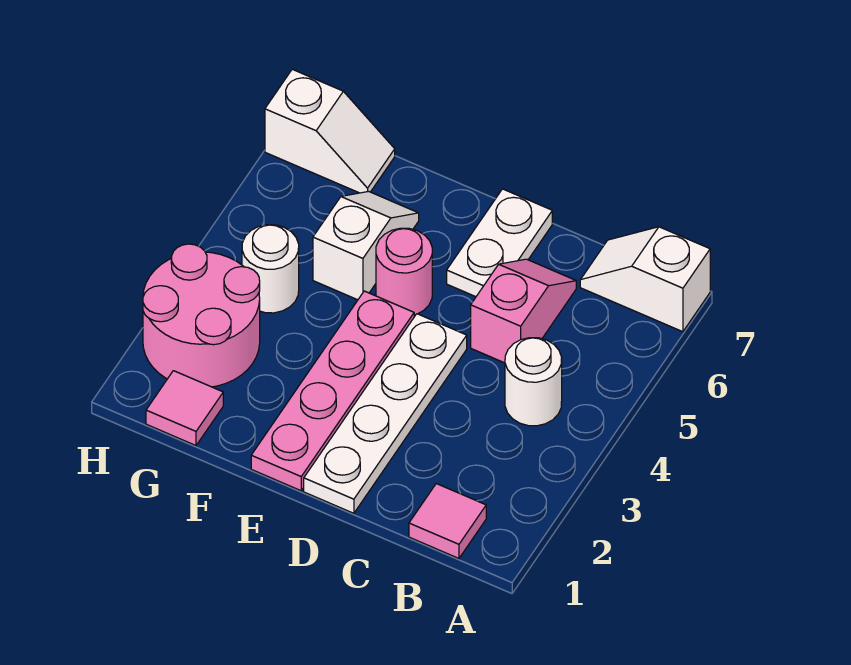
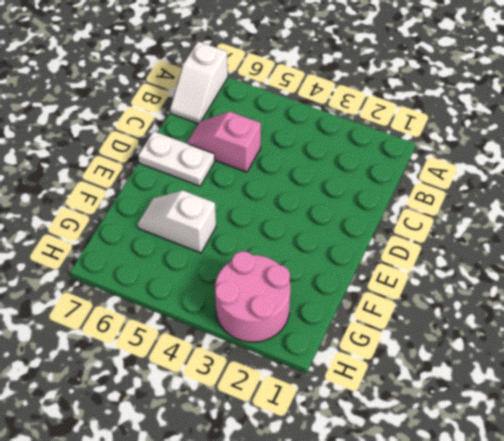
none -> pink 1x1 tile [409,484,486,558]
none -> white 1x1 round brick [505,338,562,426]
none -> white 1x4 plate [304,314,467,513]

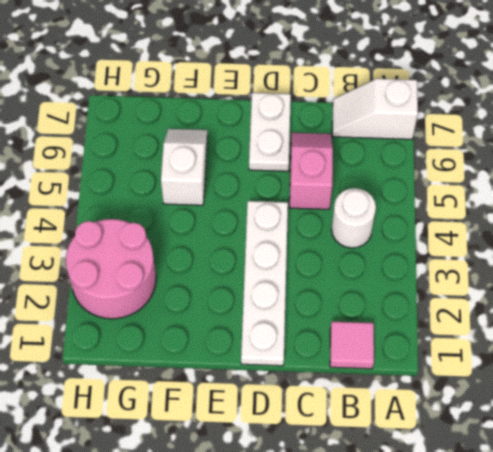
none -> pink 1x4 plate [251,291,414,491]
none -> pink 1x1 round brick [376,228,432,315]
none -> pink 1x1 tile [146,371,223,446]

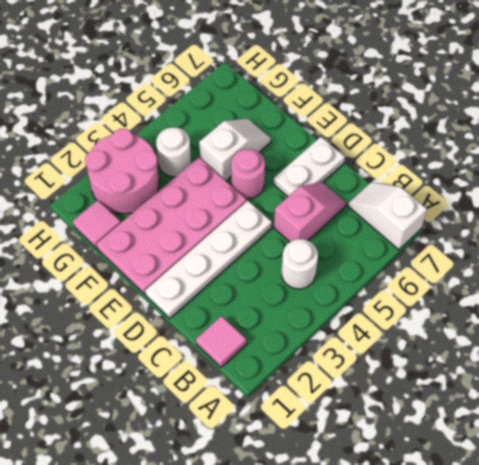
pink 2x4 plate [96,157,247,294] -> pink 1x4 plate [251,291,414,491]
none -> white 1x2 slope [265,69,395,193]

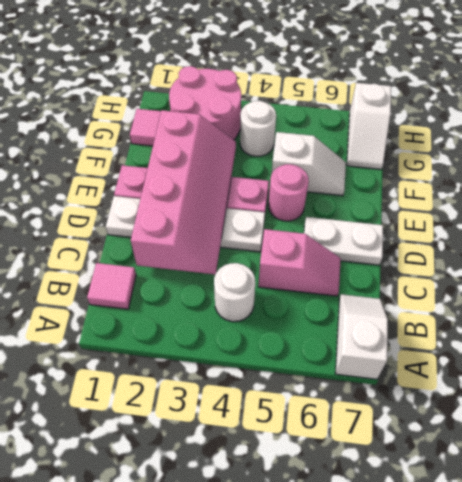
pink 2x4 slope [131,110,236,274] -> none

